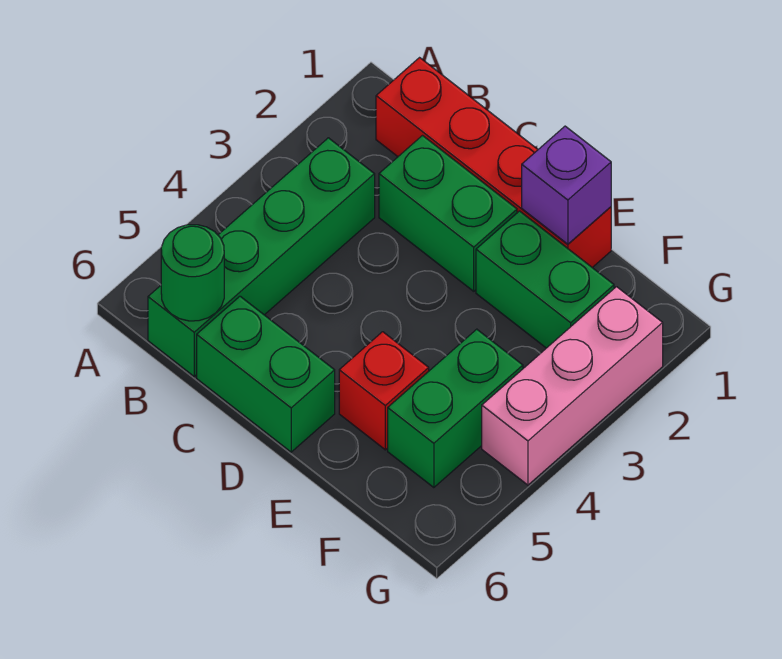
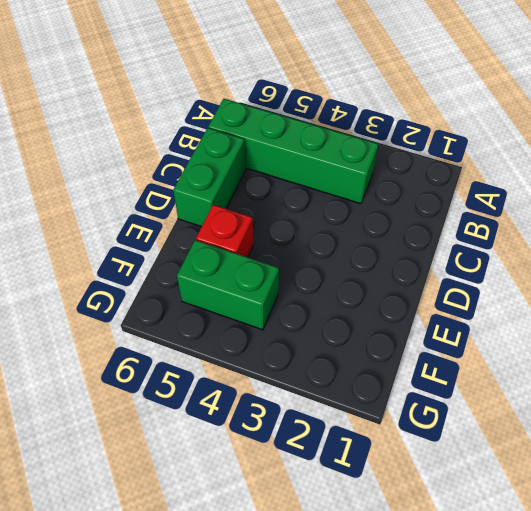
none -> red 1x4 brick [376,58,611,268]
none -> green 1x2 brick [379,136,517,291]

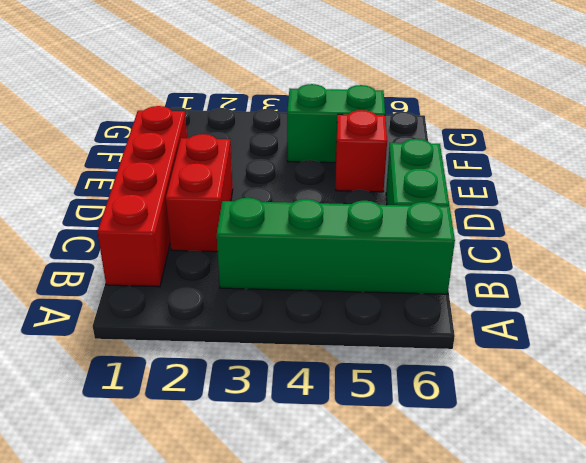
red 1x2 brick [166,134,233,252] -> green 1x2 brick [379,136,517,291]
none -> green 1x2 brick [476,211,614,348]
none -> pink 1x3 brick [482,287,663,485]

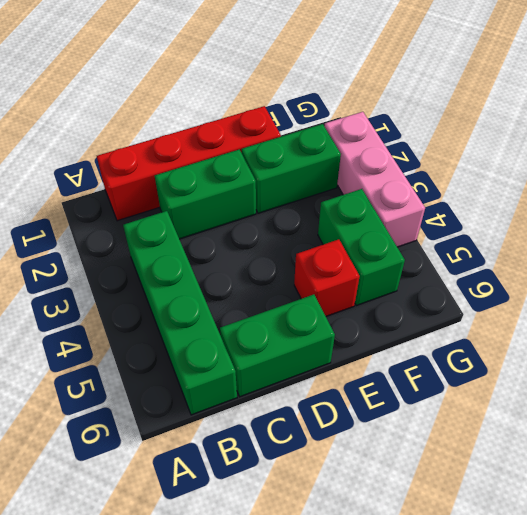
none -> green 1x1 round brick [161,225,224,321]
none -> purple 1x1 brick [522,126,611,244]

